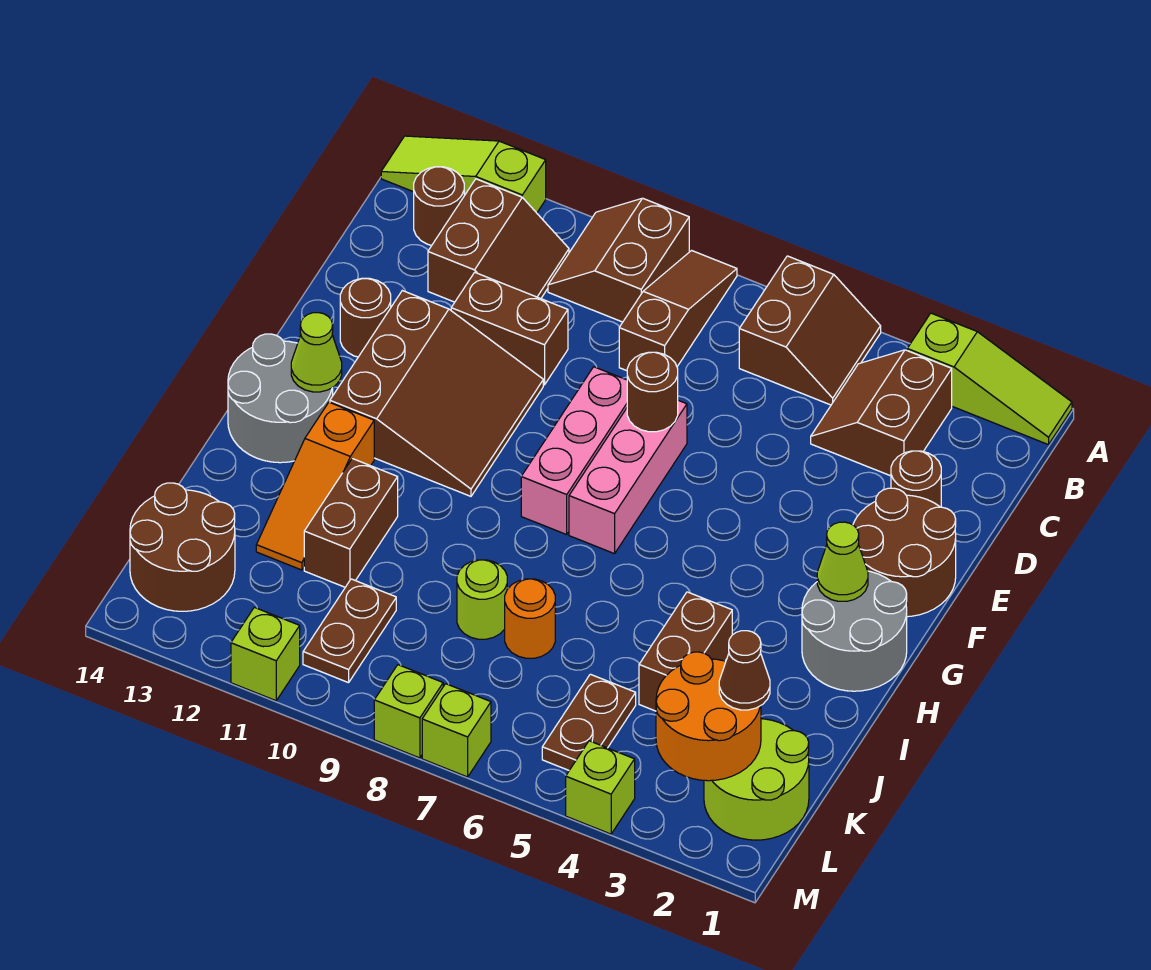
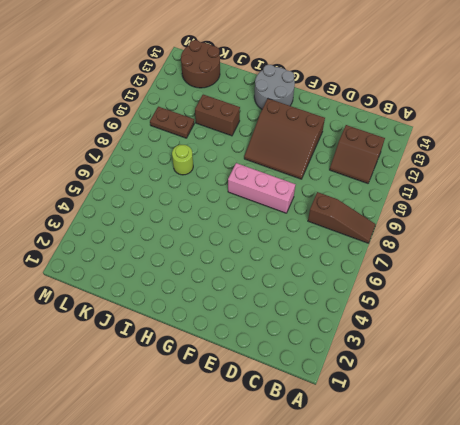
none -> lime 1x3 slope [907,313,1072,445]
none -> brown 2x2 slope [739,256,881,405]
none -> brown 2x2 slope [548,198,689,322]
none -> lime 1x3 slope [381,136,546,213]

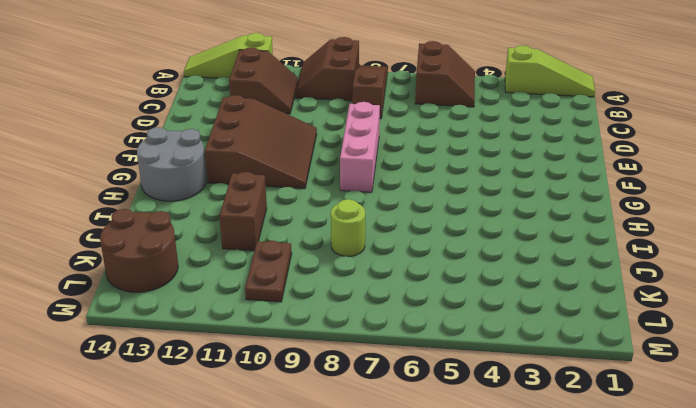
none -> brown 2x2 slope [811,350,952,476]
none -> brown 1x1 round brick [414,167,464,245]
none -> brown 1x1 round brick [891,451,941,507]
none -> brown 1x2 brick [451,272,568,385]

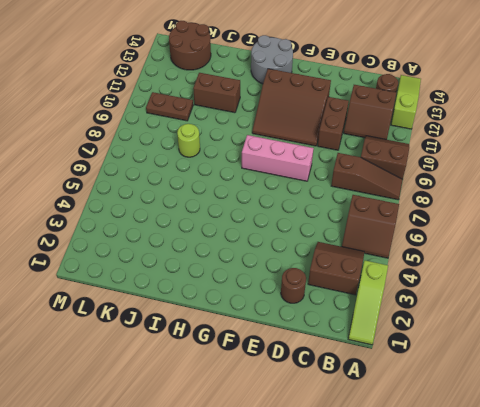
none -> brown 2x2 round brick [853,488,956,617]
none -> pink 1x3 brick [569,400,687,554]
none -> brown 1x1 round brick [340,278,391,357]
none -> grey 2x2 round brick [802,571,907,691]

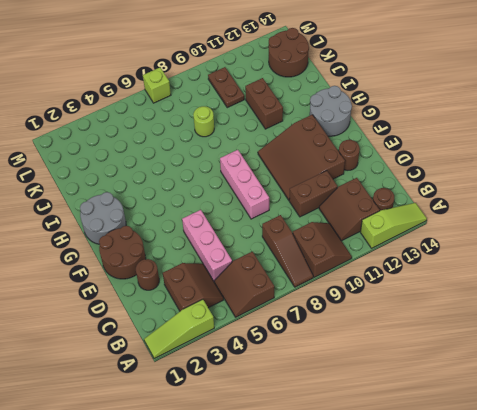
pink 1x3 brick [182,210,232,281] -> pink 1x3 brick moved to [569,400,687,554]
none -> orange 1x3 slope [256,402,374,570]
none -> brown 1x2 brick [639,592,732,711]
none -> orange 1x1 round brick [505,579,555,658]
none -> lime 2x2 round brick [704,719,809,840]

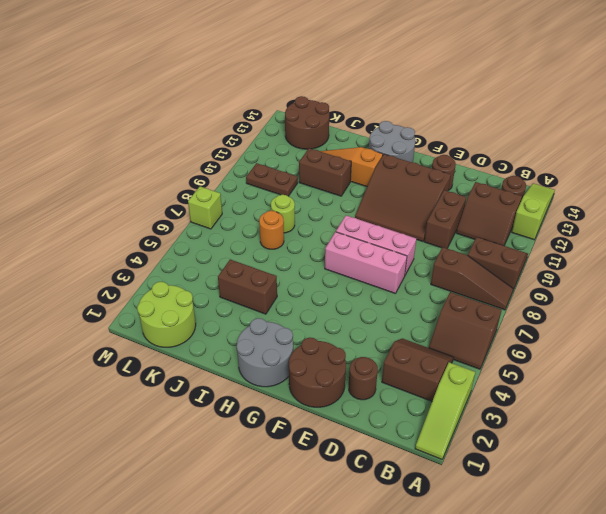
none -> brown 1x2 plate [542,674,636,770]
none -> lime 1x1 brick [566,741,635,834]
none -> lime 1x1 brick [374,665,443,758]
none -> lime 1x1 brick [231,607,300,701]

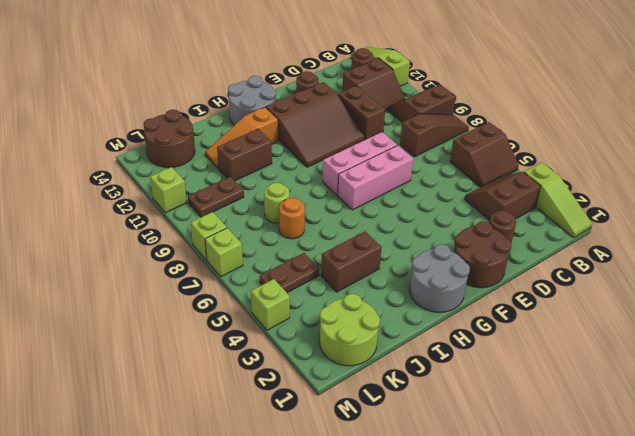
none -> brown 1x1 round brick [627,352,678,432]
none -> lime 1x1 cone [817,522,868,601]
none -> lime 1x1 cone [291,313,342,392]
none -> orange 2x2 round brick [656,652,761,781]

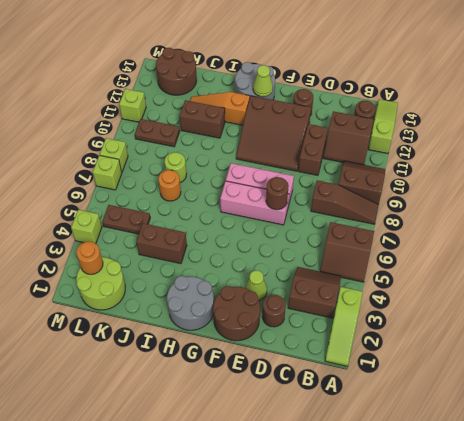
lime 1x1 cone [245,270,267,301] -> lime 1x1 cone moved to [817,522,868,601]
orange 1x1 round brick [76,242,103,274] -> orange 2x2 round brick [656,652,761,781]
none -> brown 1x1 cone [719,631,770,710]

